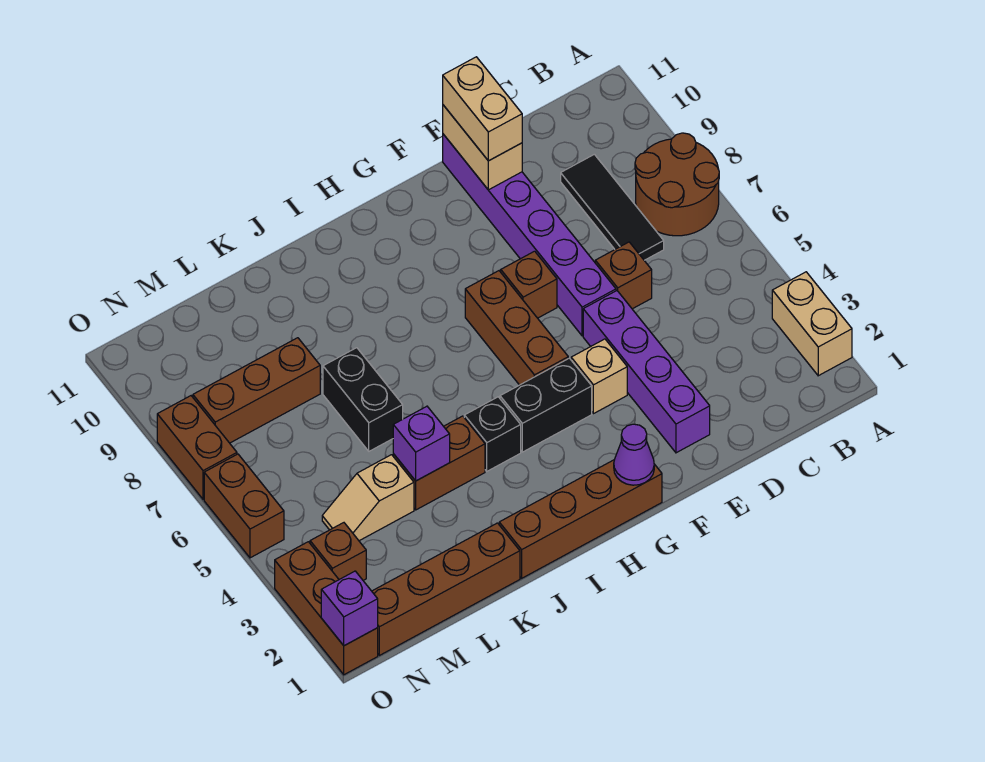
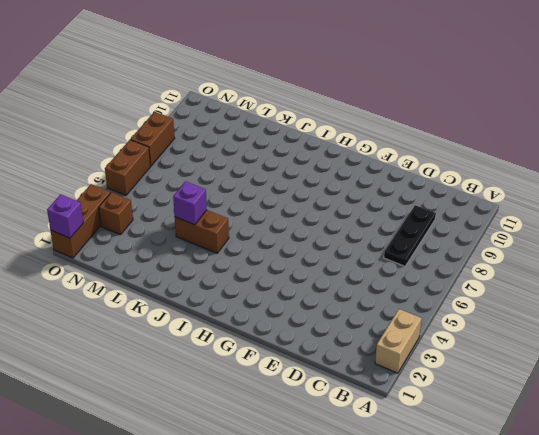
black 1x3 plate [384,205,436,266] -> black 1x3 tile [561,154,664,260]
none -> brown 2x2 round brick [635,133,719,236]
none -> brown 1x1 brick [595,242,652,309]
none -> purple 1x4 brick [583,291,710,453]

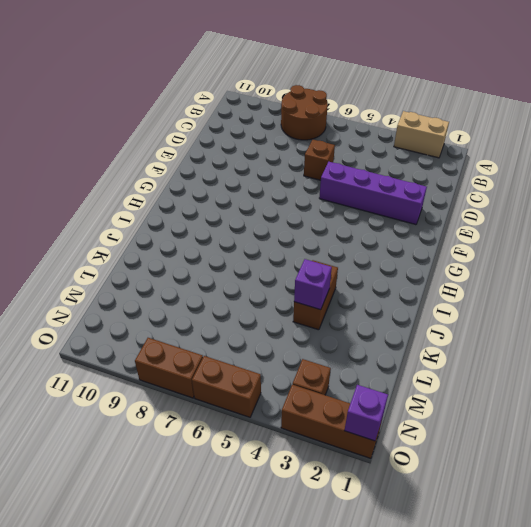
none -> black 1x3 tile [561,154,664,260]
none -> purple 1x6 brick [443,134,616,336]
none -> tan 1x1 brick [571,339,627,414]

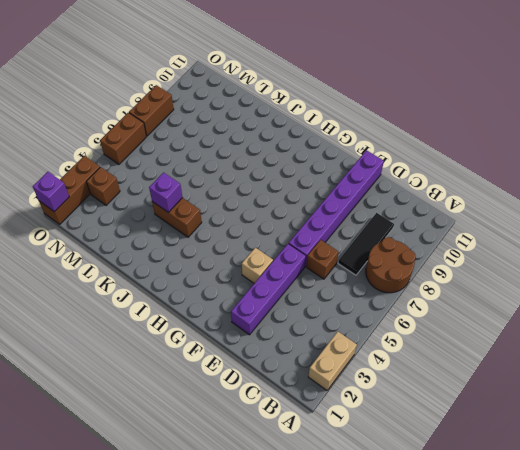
none -> brown 1x1 brick [501,251,557,318]
none -> brown 1x4 brick [499,460,662,578]
none -> black 1x2 brick [500,358,592,452]

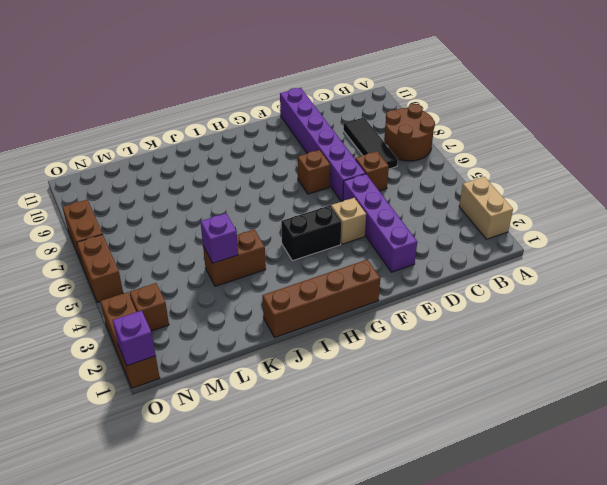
none -> brown 1x3 brick [465,271,568,385]
none -> black 1x1 brick [464,397,521,471]
none -> brown 1x4 brick [372,523,520,655]

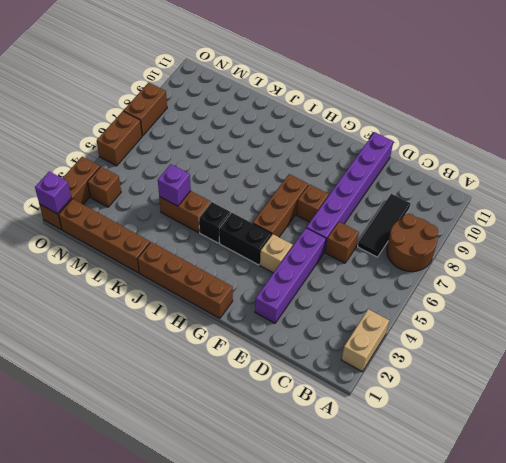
none -> black 1x2 brick [323,348,403,451]
none -> tan 1x2 slope [322,455,414,541]
none -> brown 1x3 brick [193,338,320,443]

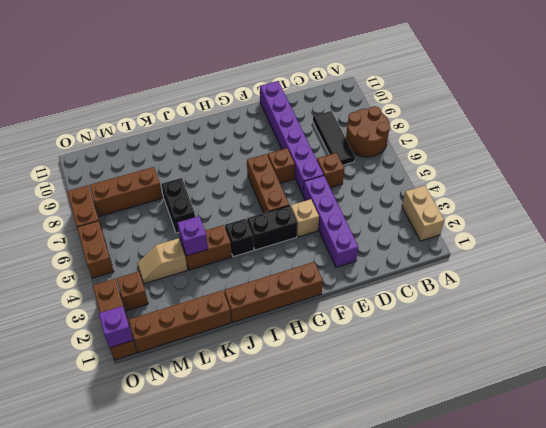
none -> tan 1x2 brick [443,105,522,190]
none -> purple 1x1 cone [614,424,654,485]
none -> tan 1x2 brick [443,57,522,161]

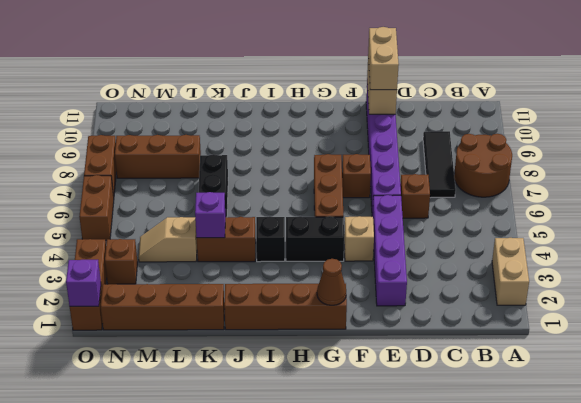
brown 1x1 cone [317,259,346,305] -> purple 1x1 cone [614,424,654,485]

